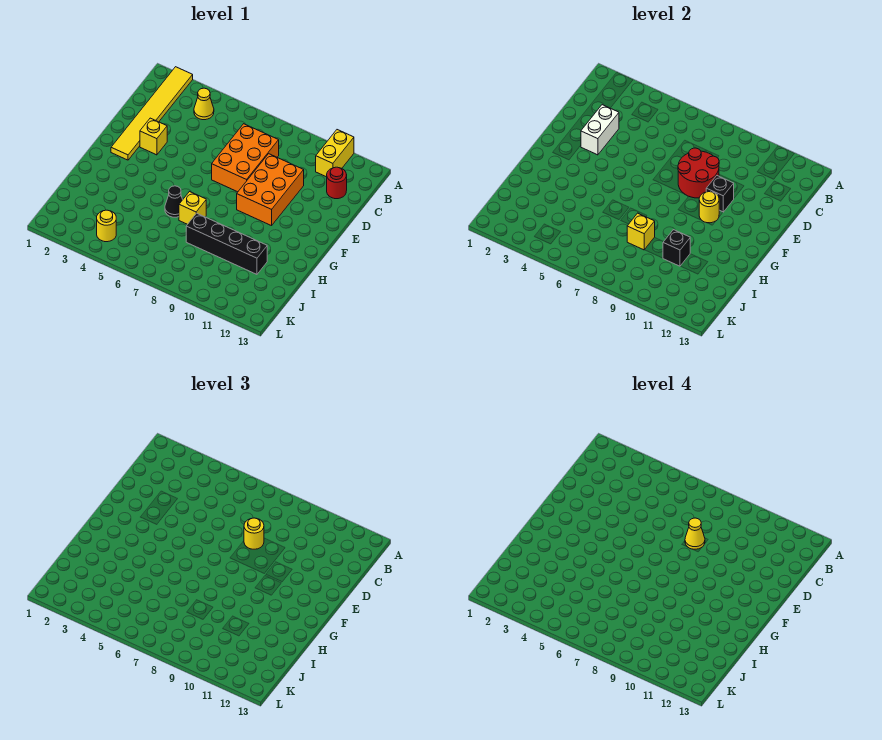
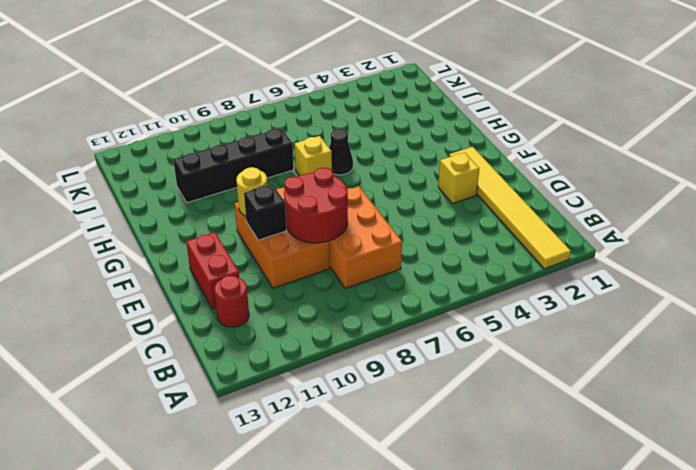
red 1x2 brick [186,232,239,309] -> none
none -> yellow 1x2 brick [316,130,354,177]
none -> yellow 1x1 cone [194,88,214,120]
none -> yellow 1x1 round brick [97,210,116,242]

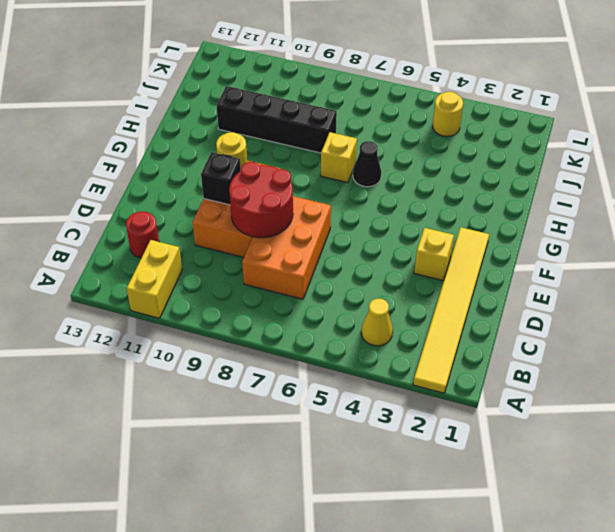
none -> white 1x2 brick [581,105,619,155]
none -> yellow 1x1 brick [627,213,655,250]
none -> black 1x1 brick [663,230,690,266]

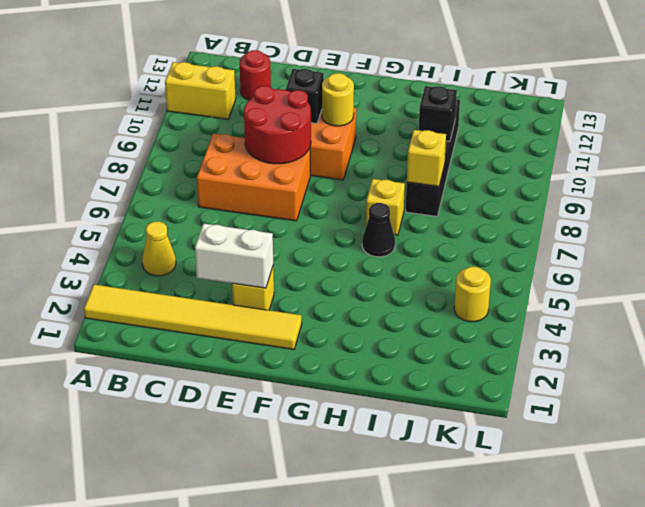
none -> yellow 1x1 round brick [244,518,264,549]
none -> yellow 1x1 cone [685,518,705,549]

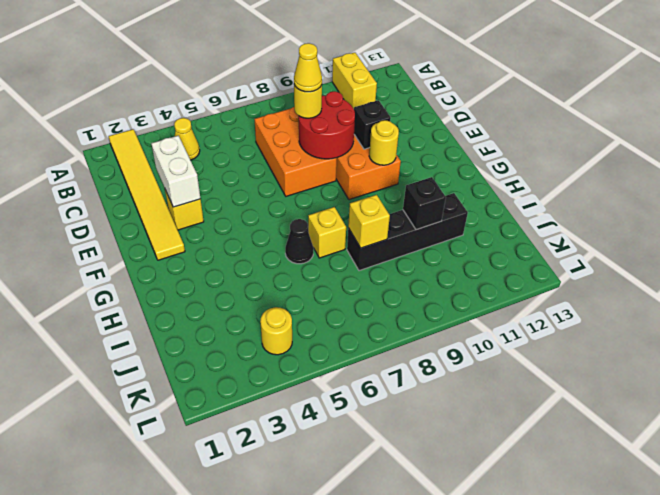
none -> red 1x1 round brick [327,167,347,199]

